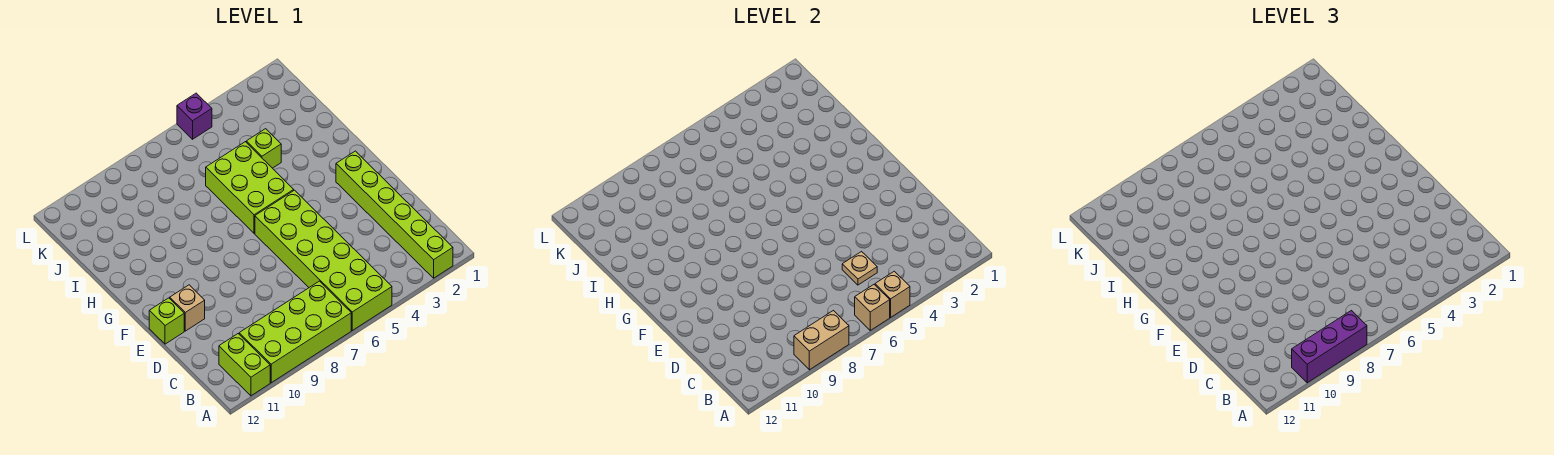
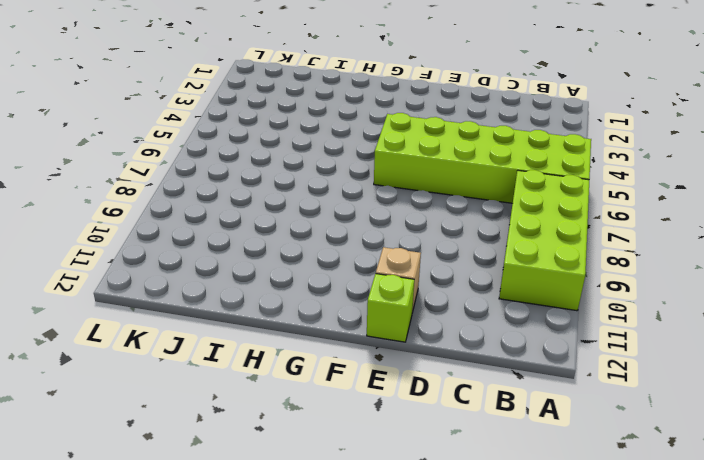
none -> lime 1x6 brick [336,151,453,278]
none -> lime 1x2 brick [219,334,270,396]
none -> lime 2x3 brick [206,142,294,233]

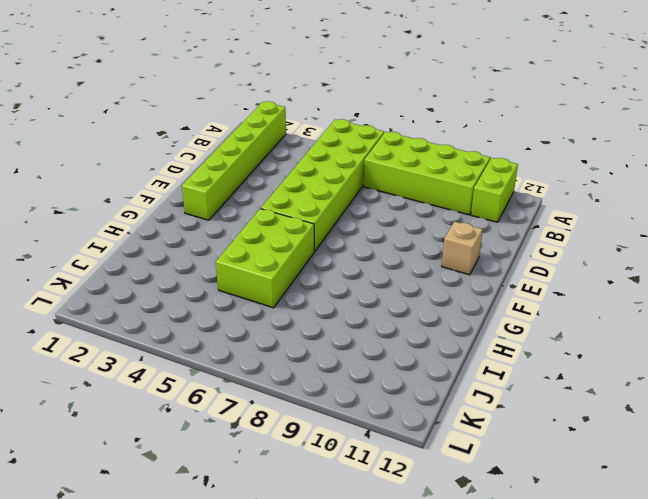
none -> lime 1x1 brick [149,298,184,344]
none -> lime 1x1 brick [246,129,281,168]
none -> purple 1x1 brick [177,93,212,139]

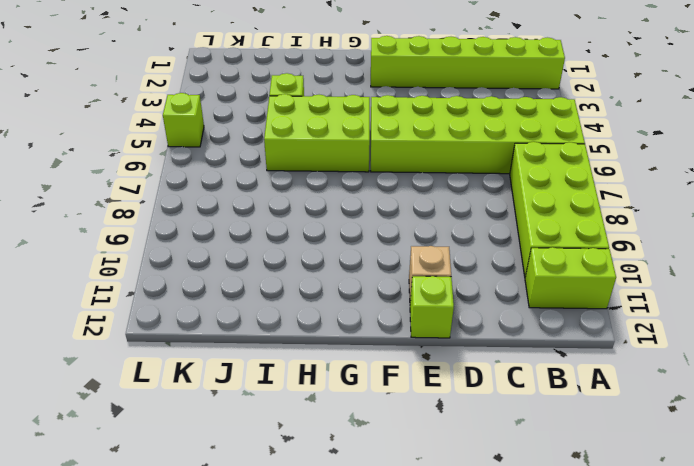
lime 1x1 brick [163,93,204,147] -> purple 1x1 brick [177,93,212,139]
none -> tan 1x1 brick [875,271,910,317]
none -> tan 1x1 brick [855,285,890,330]
none -> tan 1x2 brick [794,311,849,370]

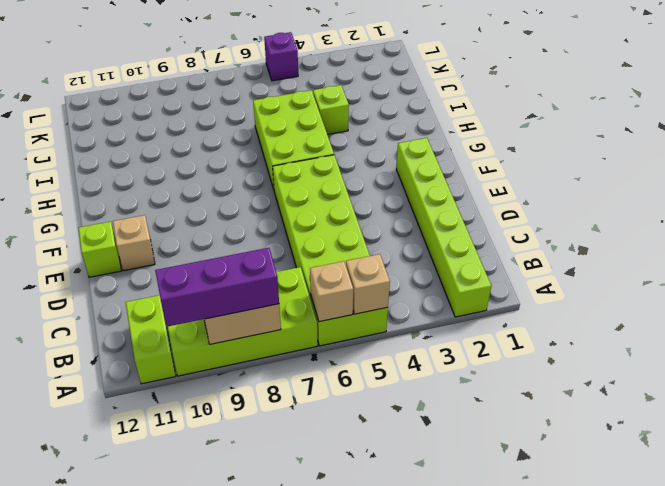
none -> tan 1x1 plate [842,252,877,285]

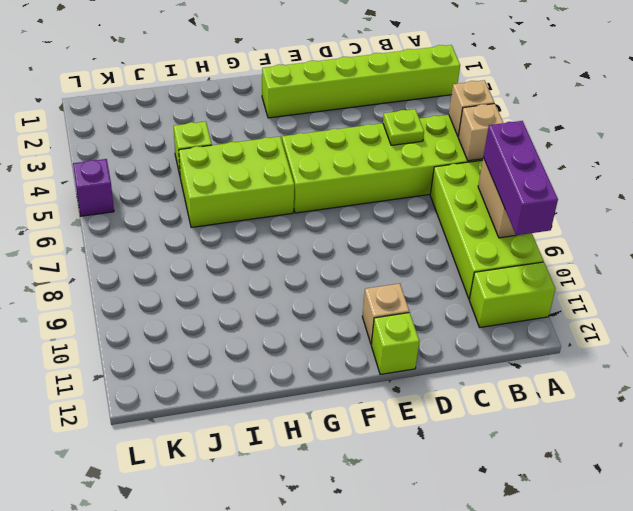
lime 1x1 plate [383,109,424,145] -> tan 1x1 plate [842,252,877,285]

